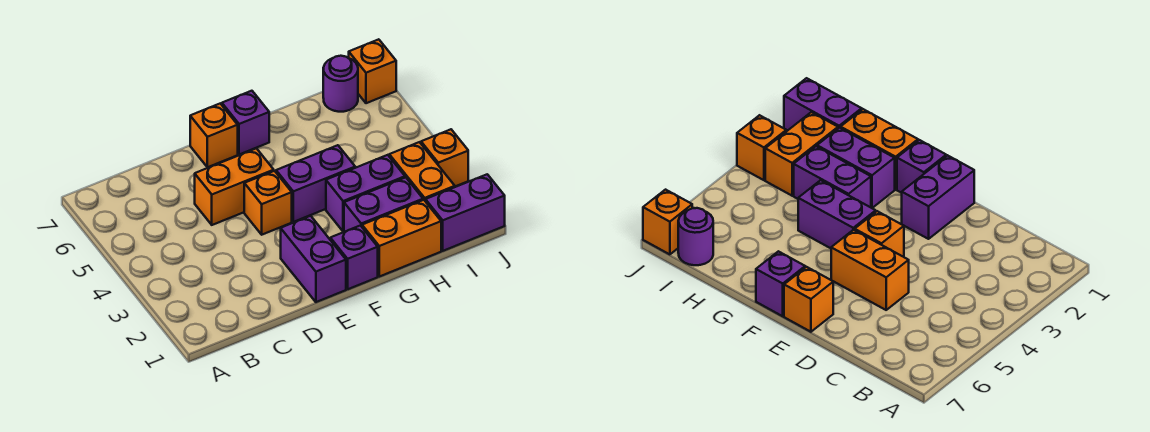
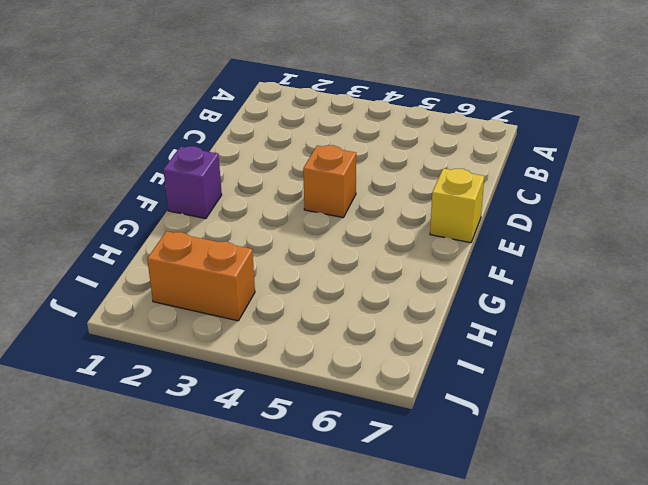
yellow 1x1 brick [430,168,484,243] -> orange 1x1 brick [190,104,238,167]
none -> orange 1x2 brick [195,148,274,225]
none -> purple 1x2 brick [281,216,346,302]
none -> purple 1x2 brick [276,145,355,222]

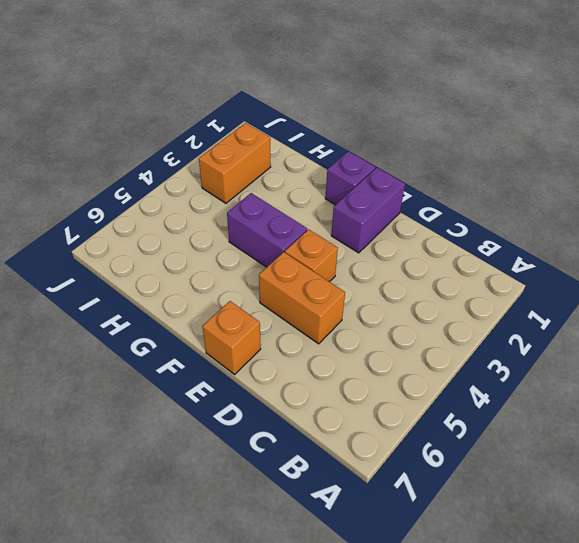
none -> purple 1x1 brick [222,91,269,155]
none -> orange 1x2 brick [362,200,441,277]
none -> purple 1x2 brick [344,177,423,232]

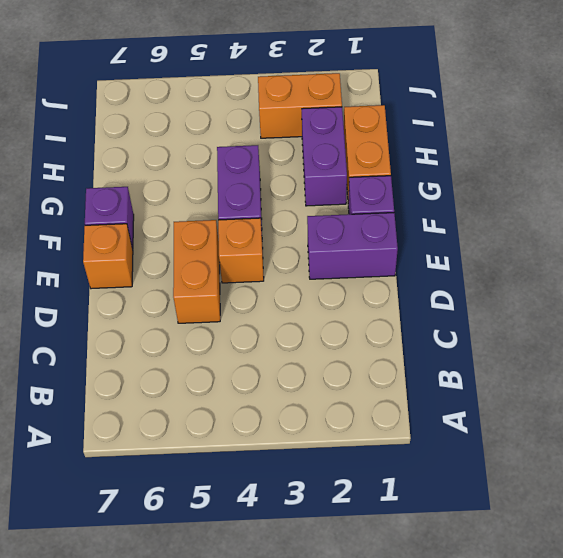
none -> purple 1x2 brick [326,155,405,232]
none -> purple 1x2 brick [425,174,505,251]
none -> purple 1x1 round brick [323,56,358,112]

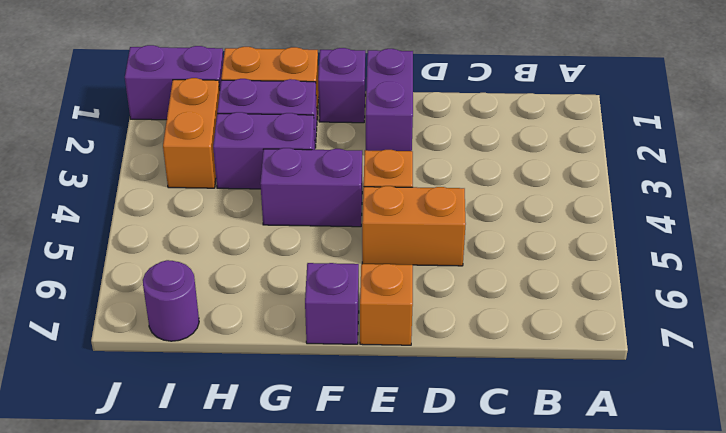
none -> orange 1x1 brick [421,129,468,186]
none -> orange 1x1 brick [349,39,396,103]

